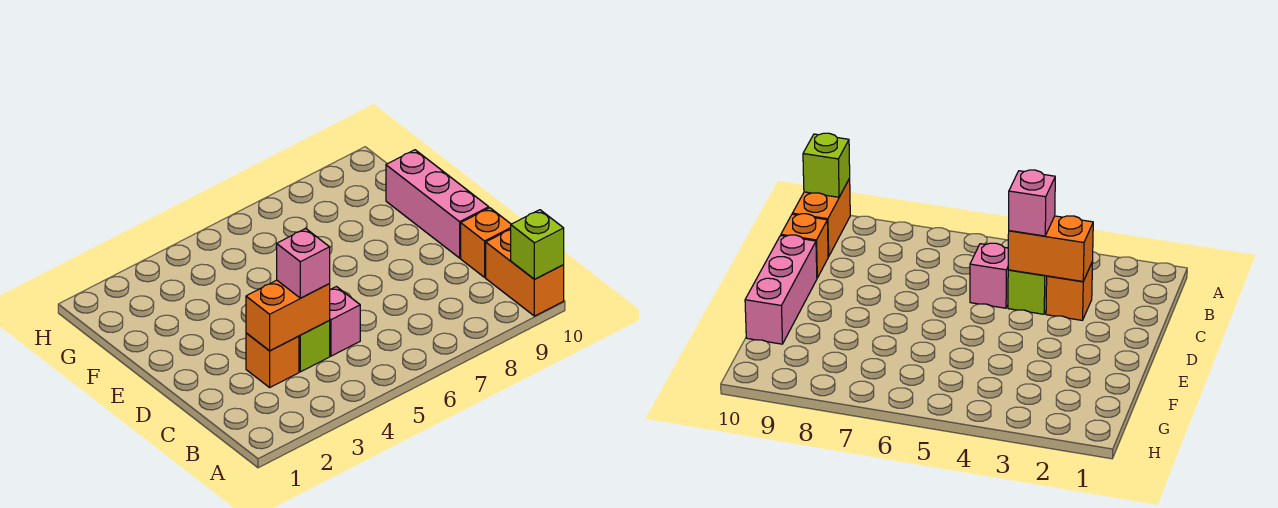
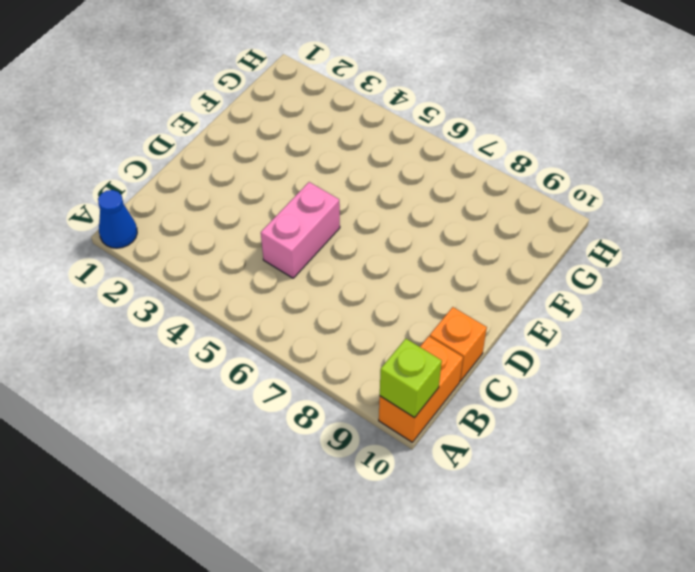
blue 1x1 cone [98,190,137,248] -> none
pink 1x2 brick [261,182,340,278] -> pink 1x1 brick [329,287,360,356]
none -> orange 1x1 brick [246,333,299,387]
none -> lime 1x1 brick [299,321,330,372]

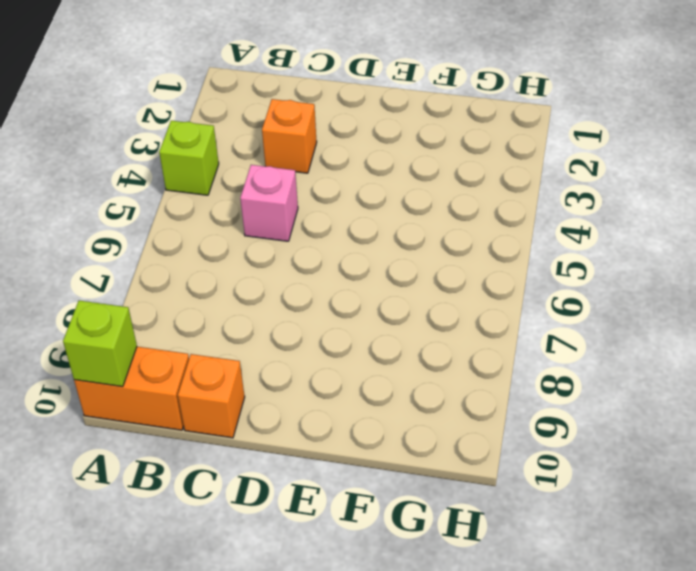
lime 1x1 brick [159,121,219,195] -> lime 1x1 brick moved to [299,321,330,372]
none -> pink 1x3 brick [386,150,489,258]
none -> orange 1x2 brick [246,280,330,351]

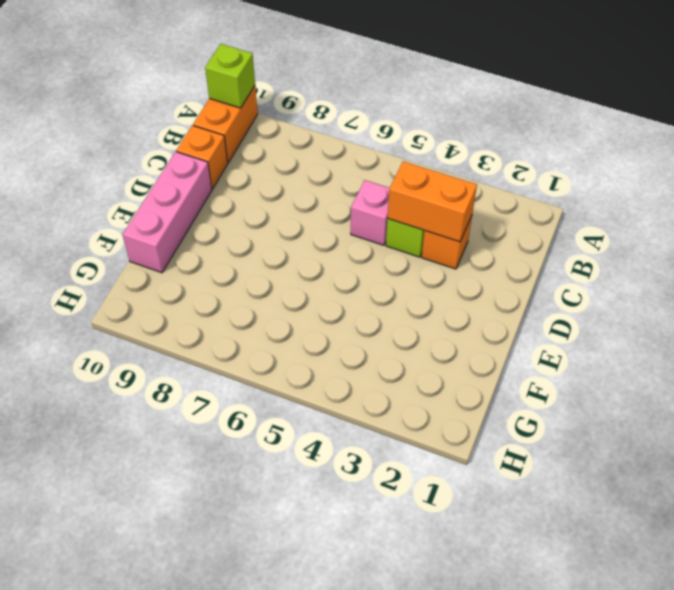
none -> pink 1x1 brick [277,229,330,298]

